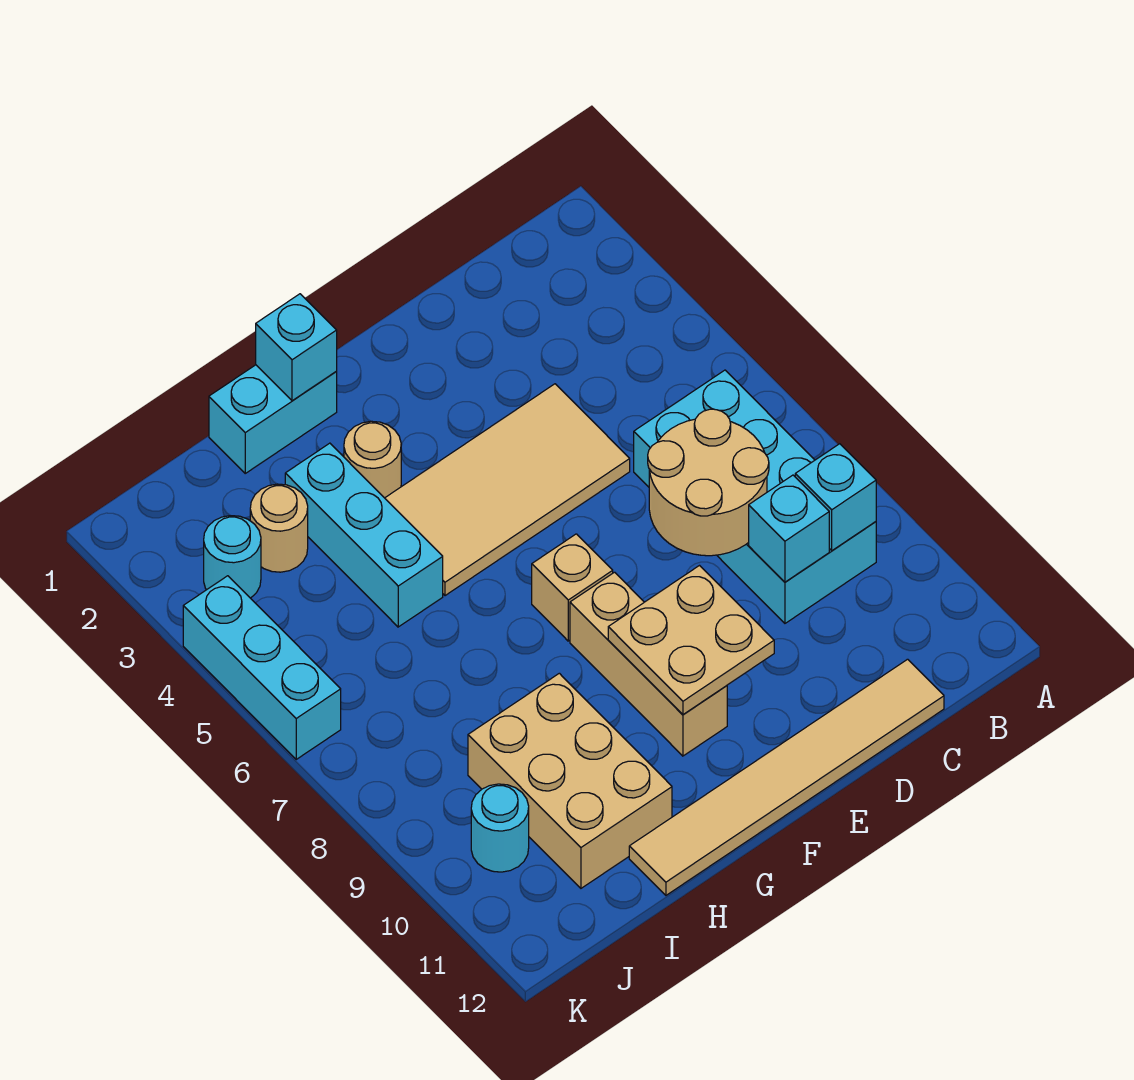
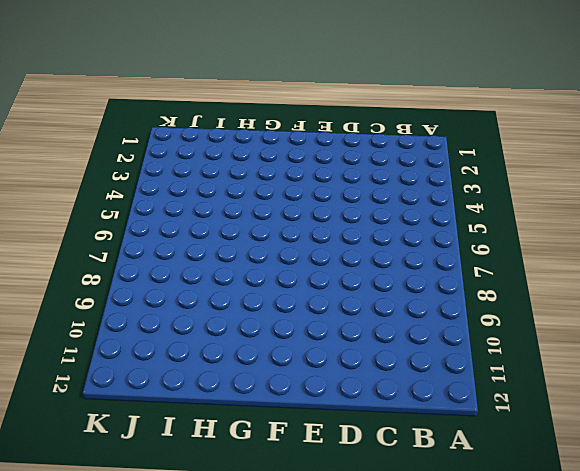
none -> cyan 2x4 brick [634,370,876,623]
none -> tan 1x6 tile [629,659,944,895]
none -> tan 2x4 tile [385,384,630,596]

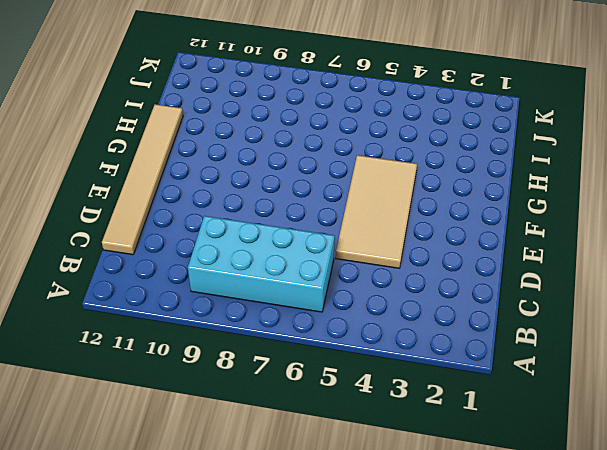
none -> tan 1x1 brick [532,534,613,641]
none -> tan 1x3 brick [570,572,727,756]
none -> cyan 1x2 brick [209,365,337,473]

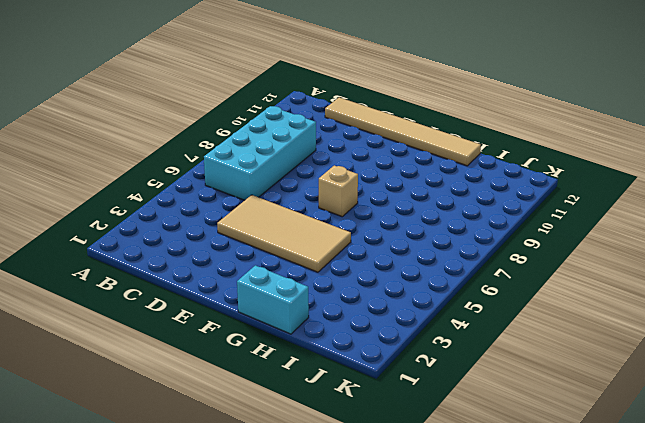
none -> tan 1x3 brick [570,572,727,756]
none -> tan 1x1 round brick [344,421,401,498]
none -> cyan 1x3 brick [285,443,443,627]

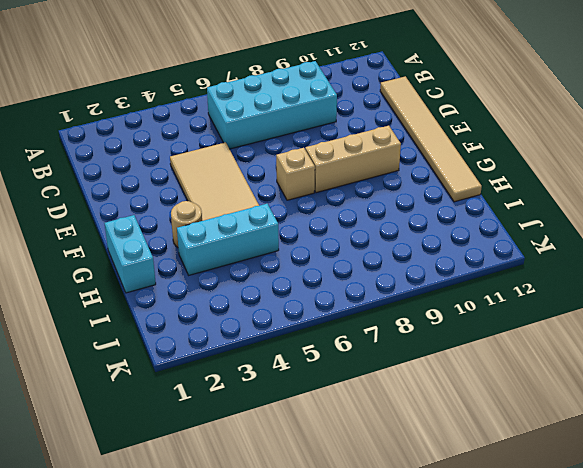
none -> tan 2x3 brick [468,673,672,888]
none -> tan 1x1 round brick [250,484,308,572]
none -> cyan 1x1 round brick [204,516,261,598]

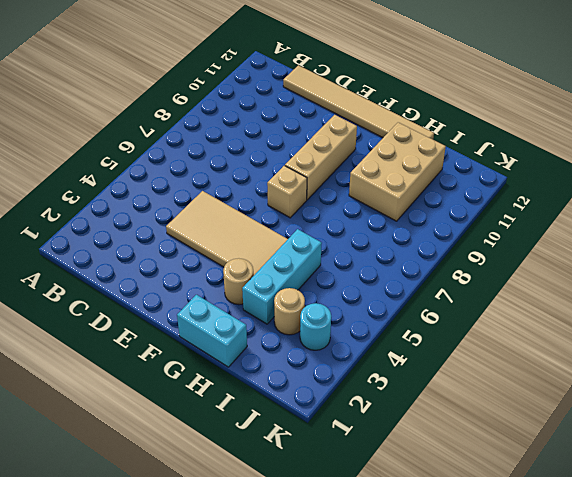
none -> cyan 2x4 brick [634,370,876,623]
none -> cyan 1x1 round brick [471,784,529,872]
none -> cyan 1x3 brick [183,576,341,759]

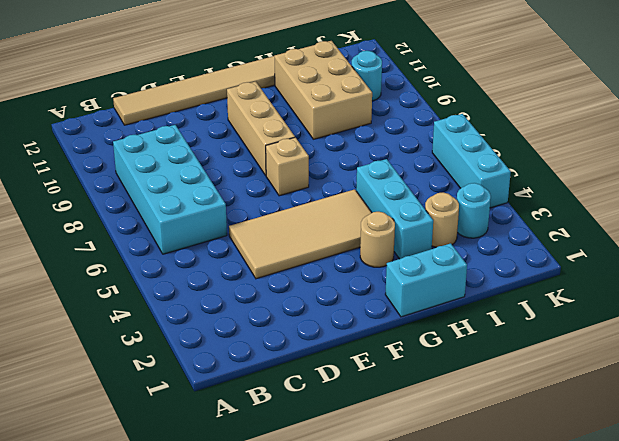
none -> cyan 1x1 brick [795,444,876,551]
none -> tan 2x2 round brick [648,409,769,556]
none -> cyan 1x1 brick [749,475,829,582]

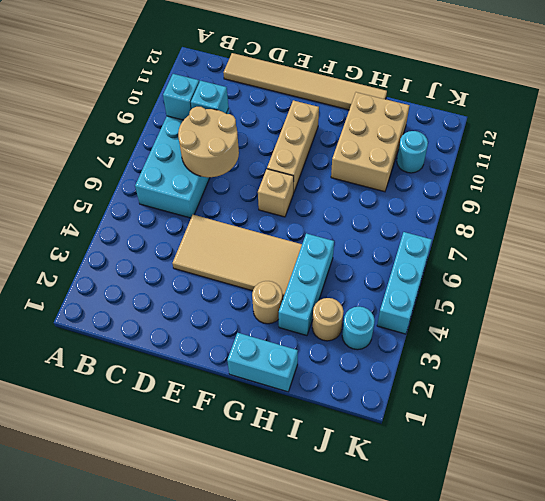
none -> tan 2x2 plate [608,566,774,714]
none -> cyan 1x1 brick [256,294,337,401]

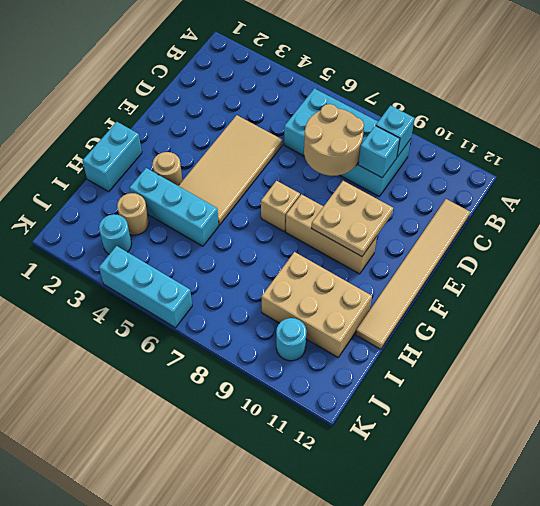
none -> cyan 1x1 brick [256,294,337,401]

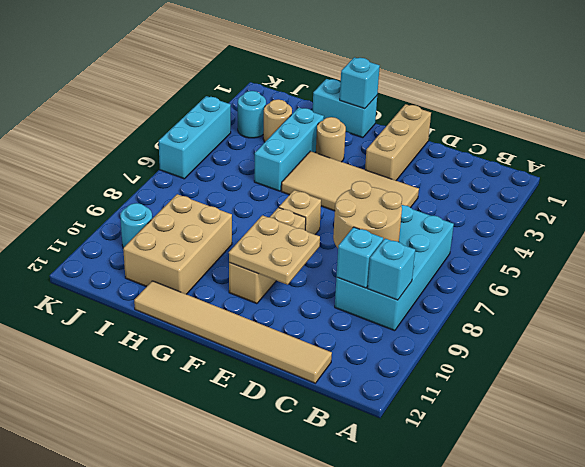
tan 1x3 brick [365,104,431,180] -> none

